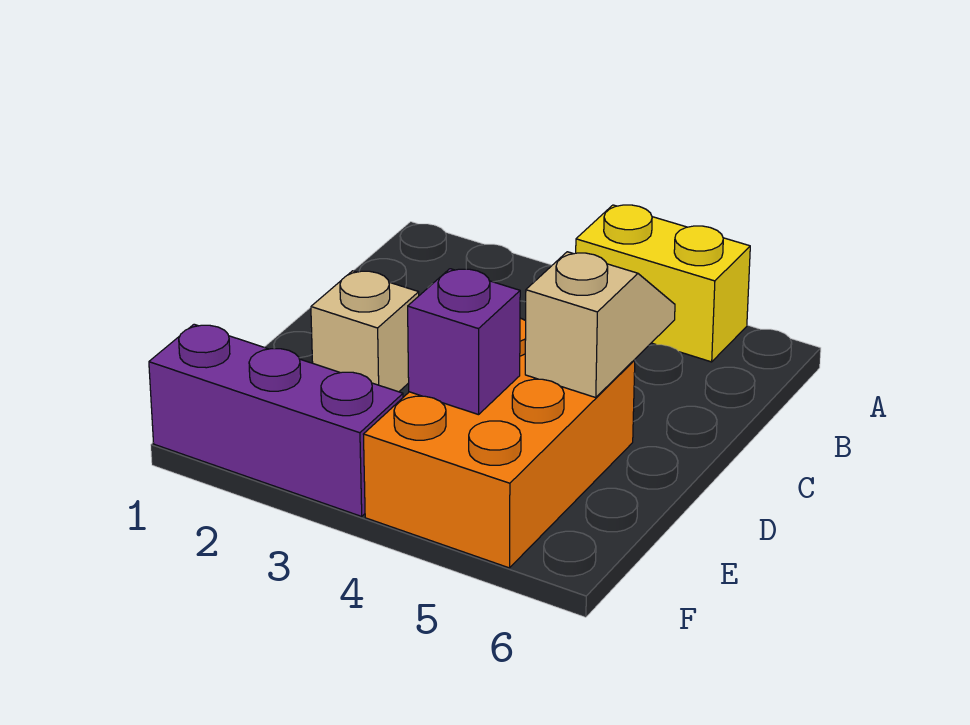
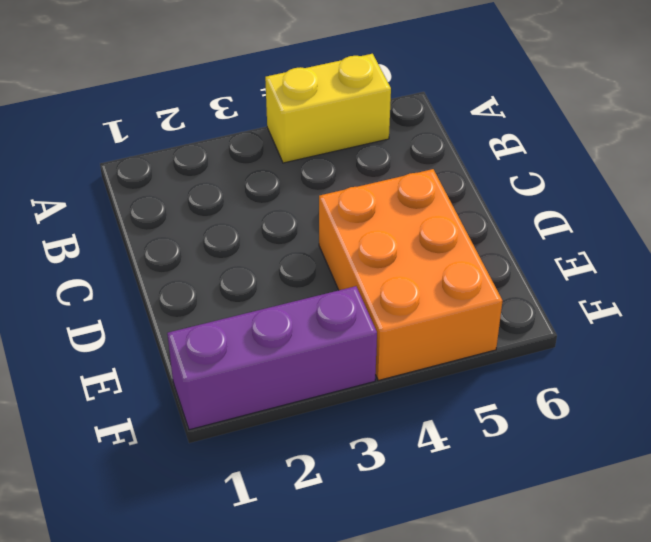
none -> tan 1x1 brick [311,271,419,392]
none -> tan 1x2 slope [525,252,675,398]

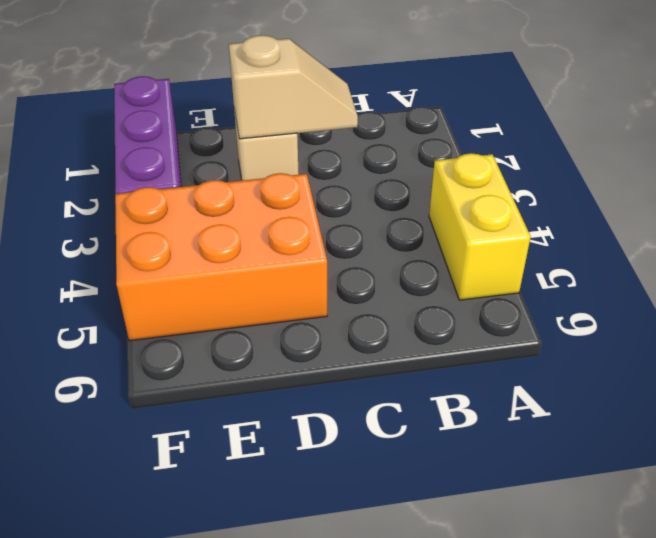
tan 1x2 slope [229,35,358,139] -> tan 1x2 slope moved to [525,252,675,398]
none -> purple 1x1 brick [408,269,520,415]

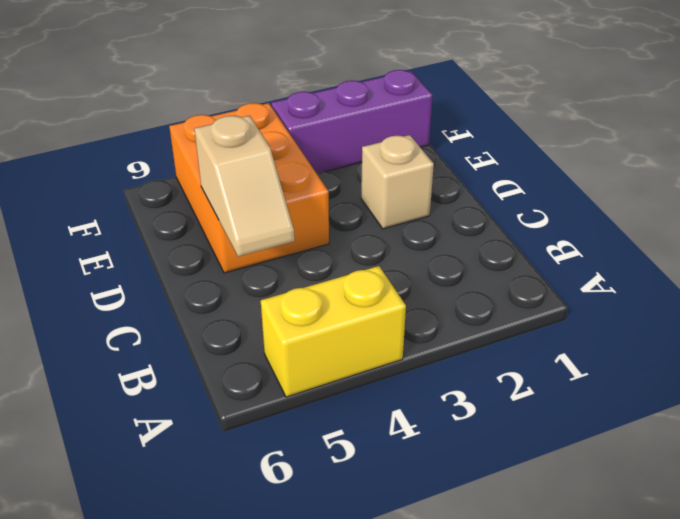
none -> purple 1x1 brick [408,269,520,415]

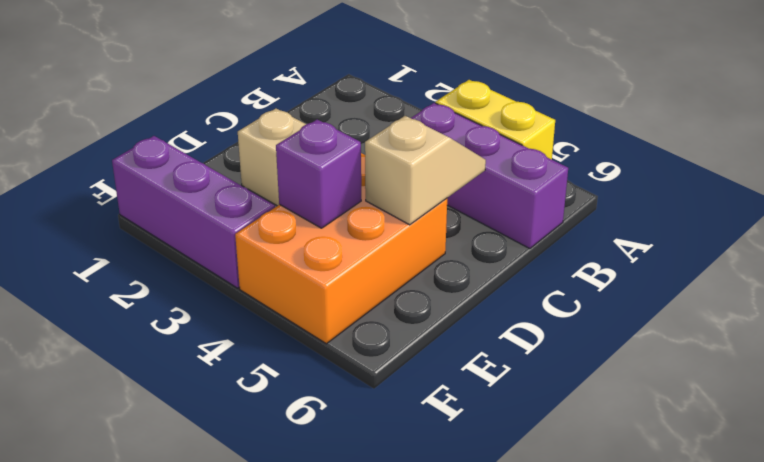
purple 1x3 brick [411,103,568,249] -> none

